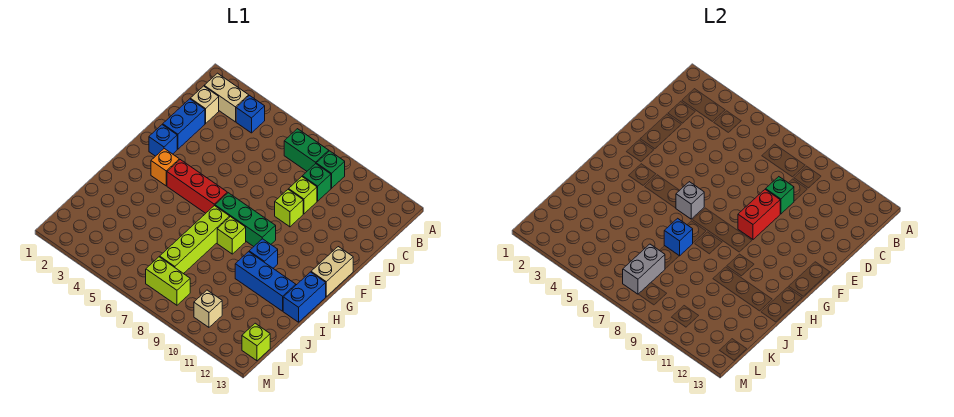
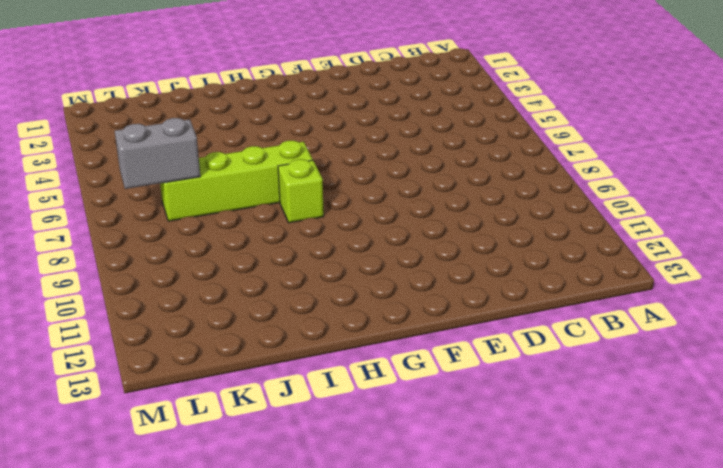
none -> tan 1x2 brick [204,73,249,122]
none -> blue 1x1 brick [236,96,265,133]
none -> green 1x2 brick [284,129,329,171]

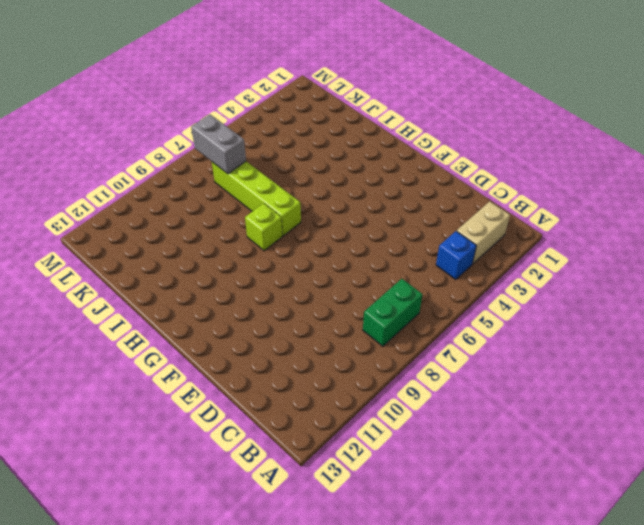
none -> green 1x1 brick [316,151,345,188]
none -> tan 1x1 brick [190,86,219,123]
none -> green 1x1 brick [302,164,331,201]

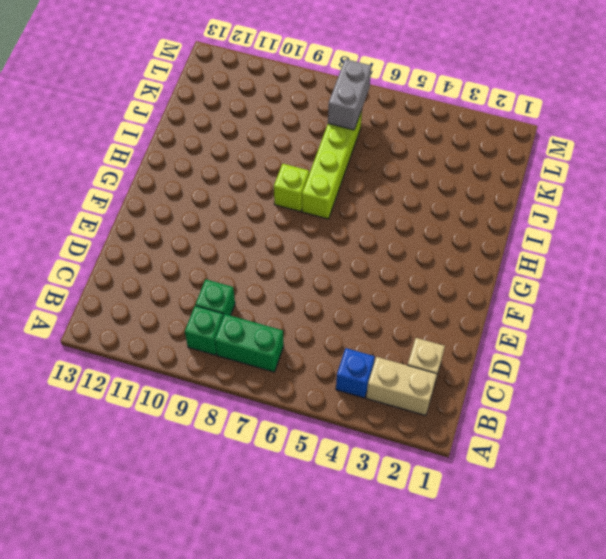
none -> blue 1x2 brick [163,99,205,149]
none -> lime 1x1 brick [289,177,317,214]
none -> lime 1x1 brick [275,189,303,227]

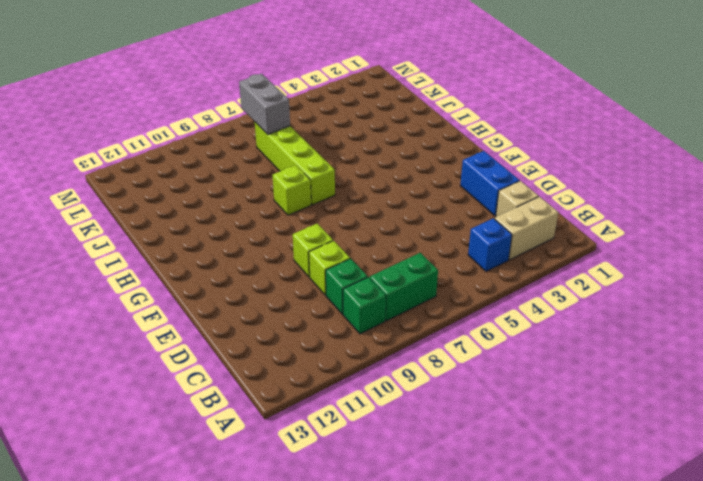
none -> blue 1x1 brick [149,125,177,156]
none -> tan 1x2 brick [311,247,353,296]
none -> orange 1x1 brick [151,149,179,186]

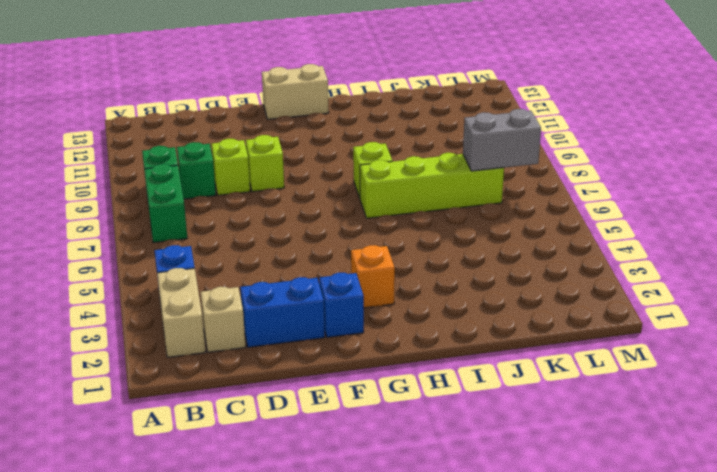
none -> red 1x3 brick [167,160,227,213]
none -> green 1x3 brick [215,193,276,247]
none -> blue 1x1 brick [249,239,278,268]

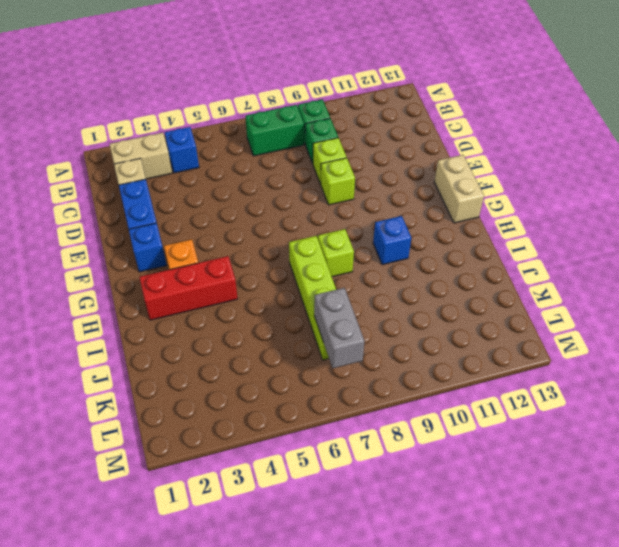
red 1x3 brick [139,256,238,320] -> red 1x3 brick moved to [167,160,227,213]
none -> green 1x3 brick [215,193,276,247]
none -> blue 1x2 brick [283,272,326,322]
none -> blue 1x3 brick [235,252,296,311]

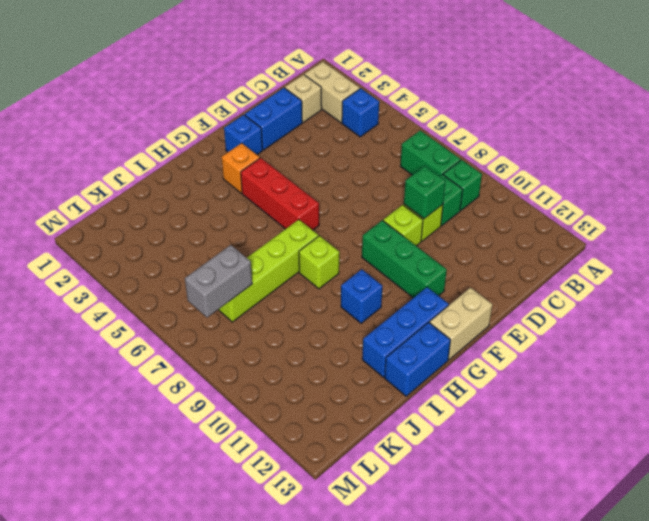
green 1x3 brick [362,220,447,298] -> green 1x3 brick moved to [215,193,276,247]
blue 1x3 brick [362,287,449,377] -> blue 1x3 brick turned to [235,252,296,311]
none -> lime 1x2 brick [146,257,190,305]
none -> tan 1x1 brick [194,290,222,327]
none -> lime 1x1 brick [242,323,270,361]

